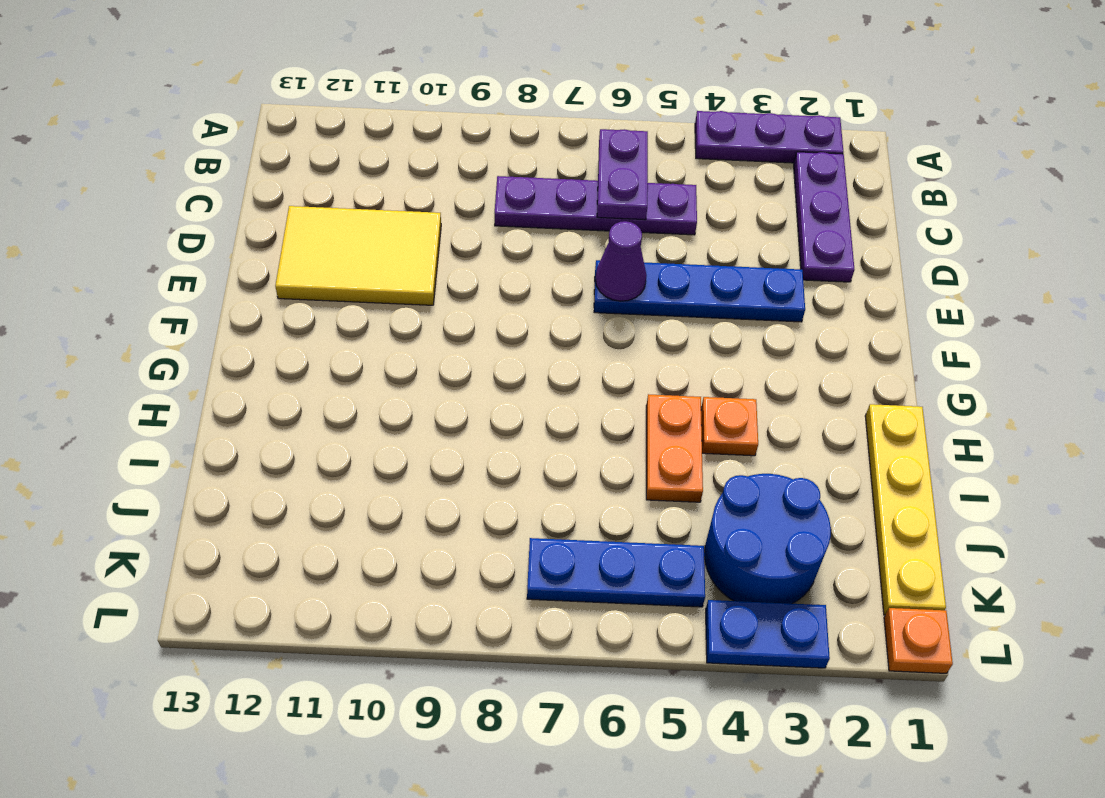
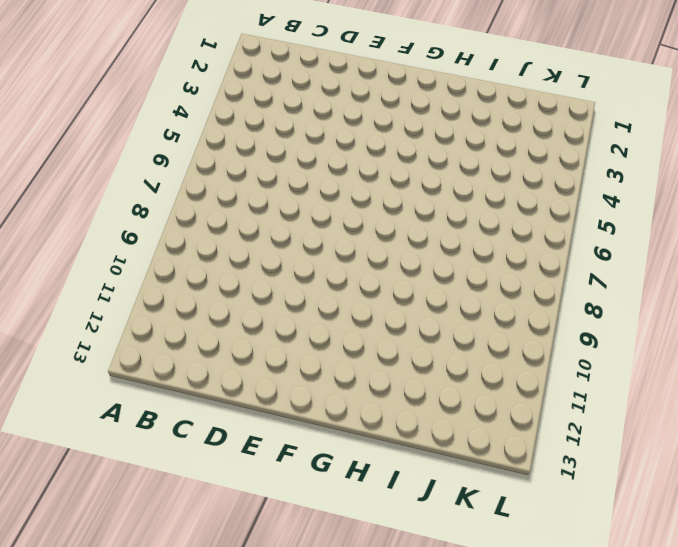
none -> purple 1x3 plate [695,111,843,163]
none -> purple 1x3 plate [794,152,855,282]
none -> purple 1x4 plate [495,176,697,235]

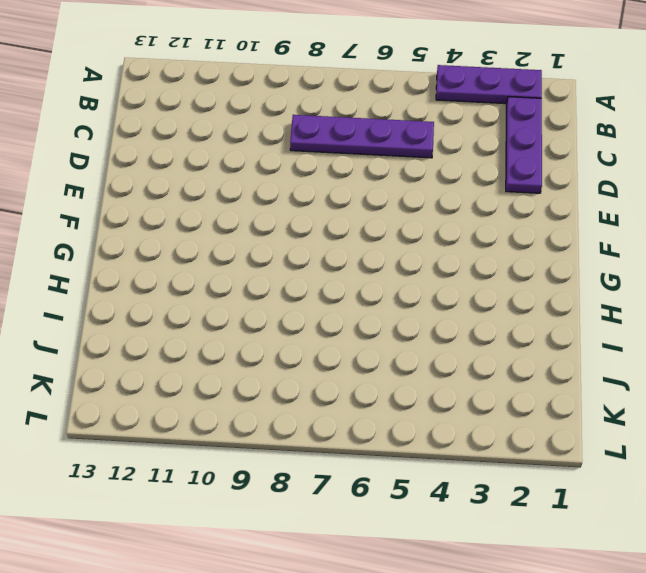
none -> yellow 2x3 tile [275,206,441,305]
none -> blue 1x4 plate [594,260,805,322]
none -> yellow 1x4 plate [865,404,946,615]

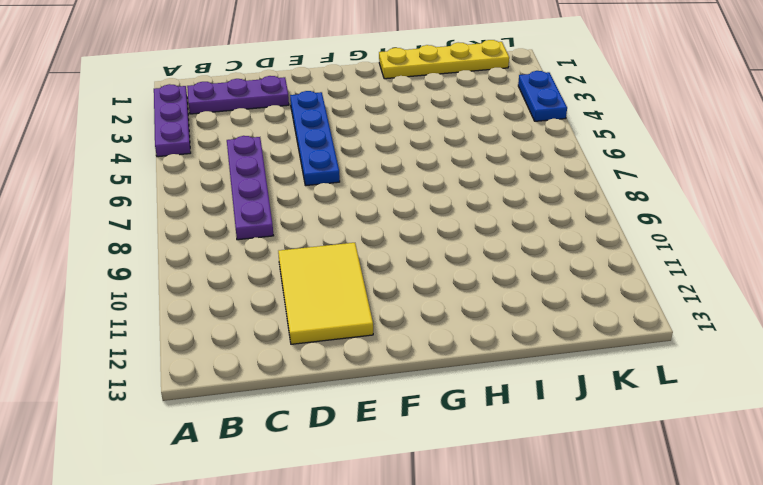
none -> orange 1x1 plate [701,397,758,456]
none -> orange 1x2 plate [646,394,703,502]
none -> blue 2x2 round brick [704,474,831,604]

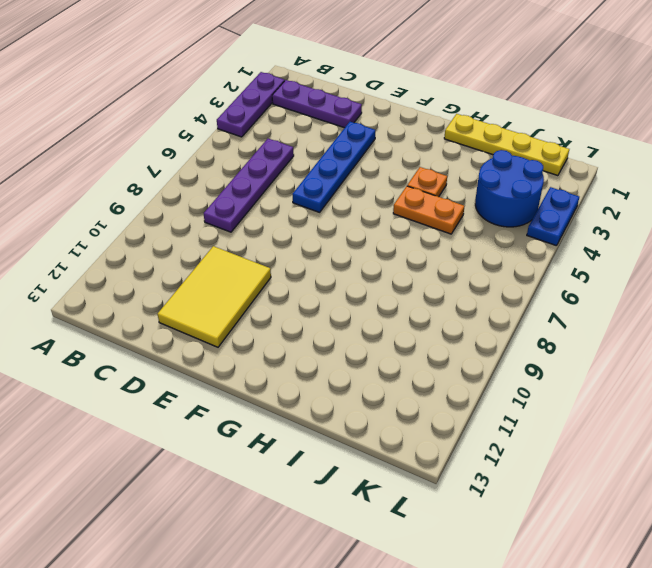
none -> blue 1x3 plate [527,538,705,607]
none -> orange 1x1 plate [884,608,953,673]
none -> purple 1x2 plate [597,129,648,220]

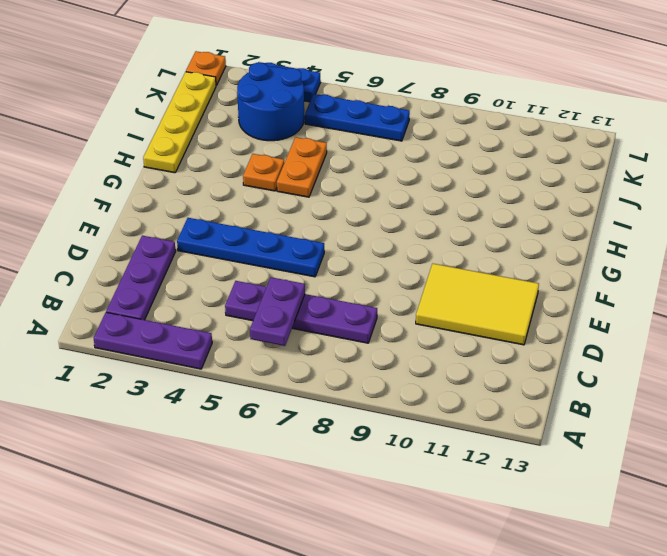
none -> purple 1x1 cone [595,221,647,301]

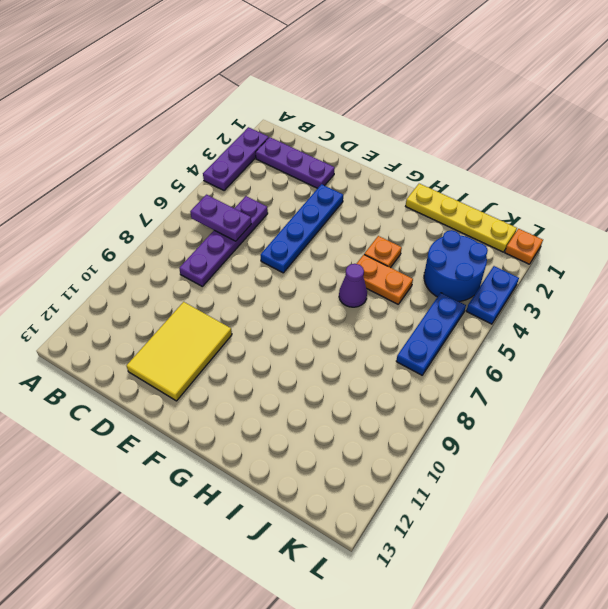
purple 1x1 cone [339,264,367,307] -> purple 1x1 cone moved to [595,221,647,301]

